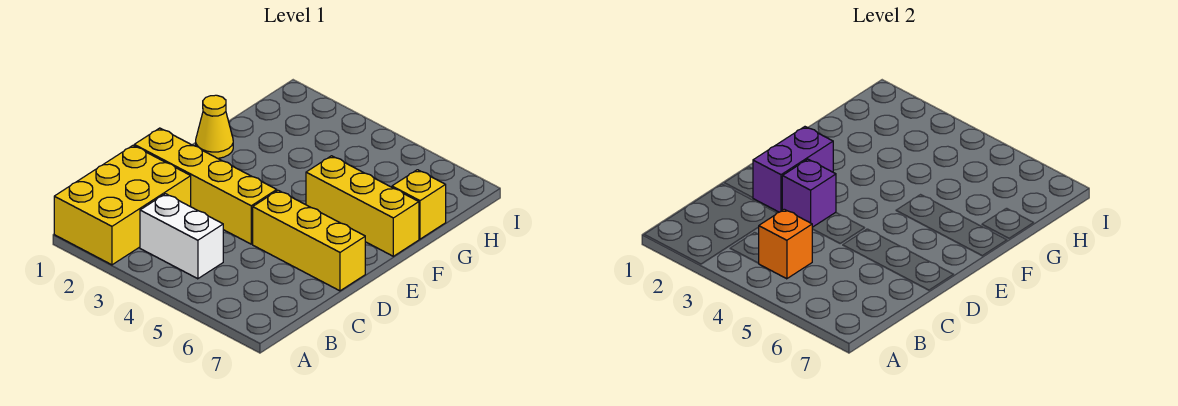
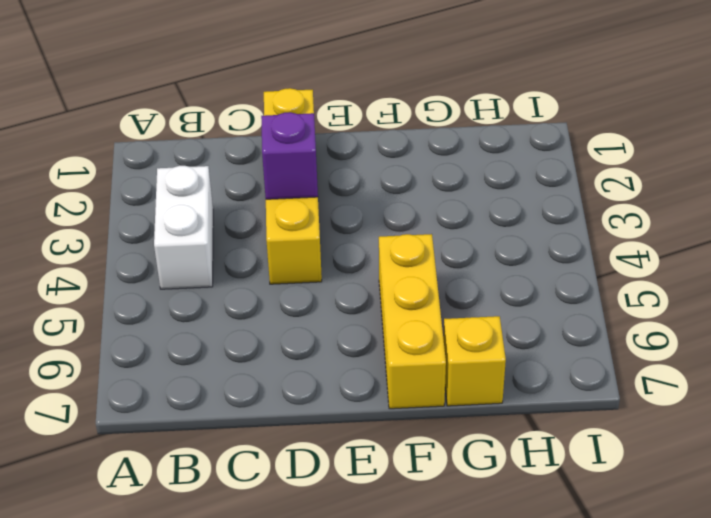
none -> yellow 2x3 brick [54,146,191,265]
none -> yellow 1x3 brick [253,190,365,291]

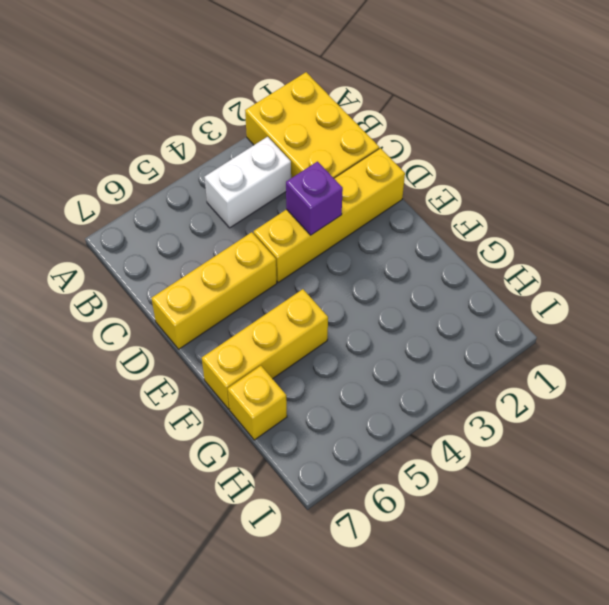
none -> yellow 1x1 cone [196,95,233,158]
none -> orange 1x1 brick [759,209,812,279]

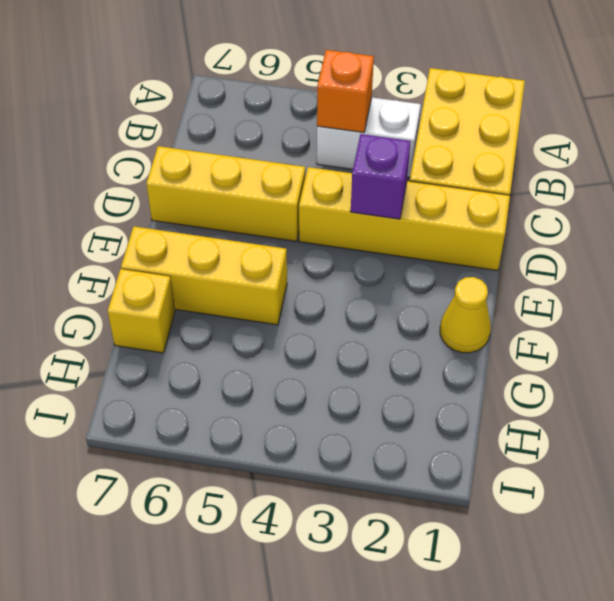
none -> purple 1x2 brick [753,127,833,212]

